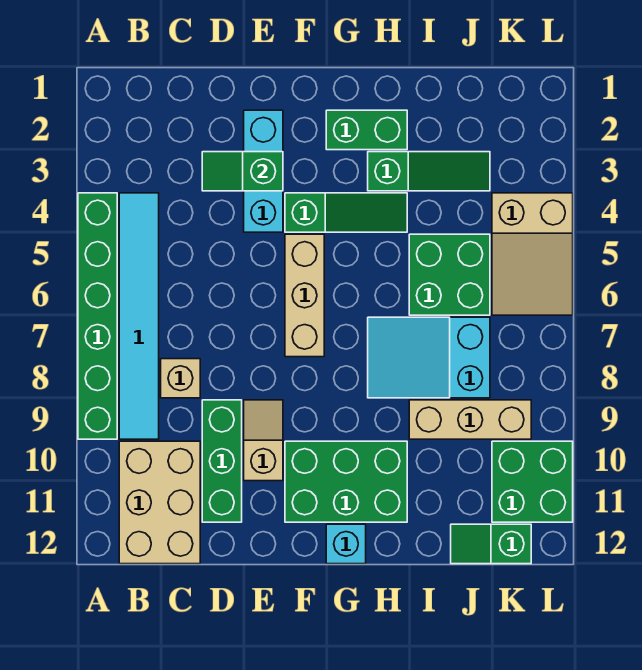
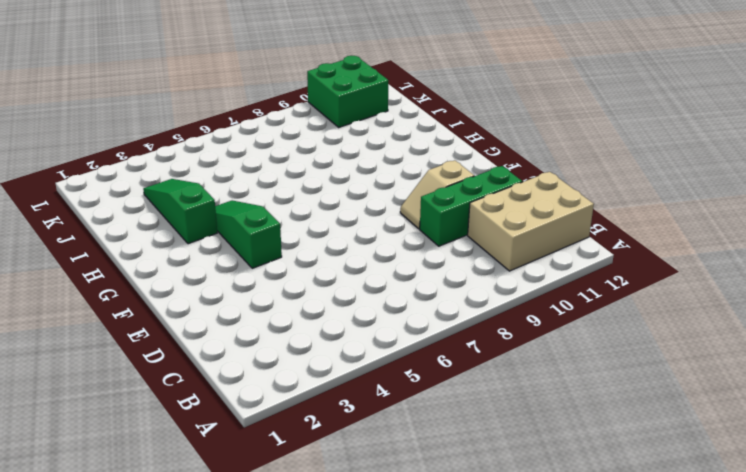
none -> green 1x6 brick [78,193,117,439]
none -> cyan 1x6 tile [119,193,159,439]
none -> tan 1x1 brick [161,359,200,398]

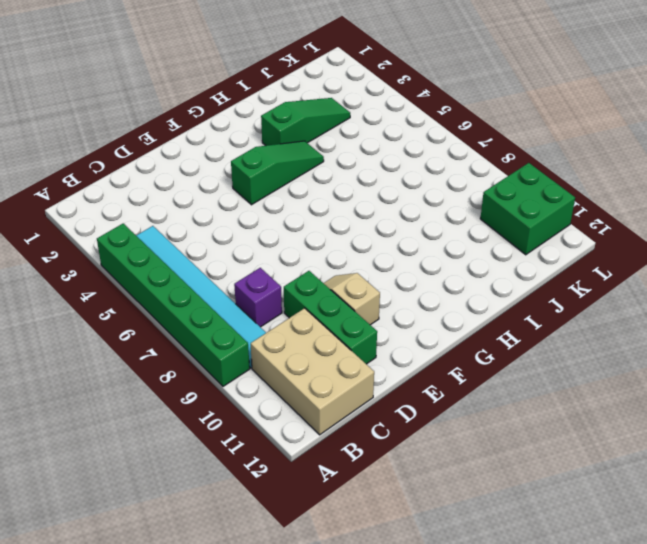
purple 1x1 brick [234,268,282,327] -> tan 1x1 brick [161,359,200,398]
none -> cyan 1x3 brick [244,110,283,232]
none -> tan 1x3 brick [285,234,324,357]
none -> green 2x3 brick [285,441,407,522]

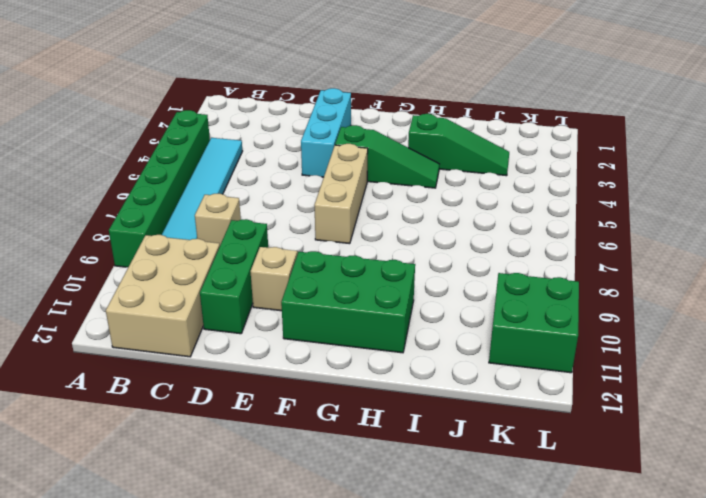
none -> green 1x2 brick [326,110,407,150]
none -> cyan 1x1 brick [326,524,366,564]
none -> cyan 2x3 slope [368,317,490,398]

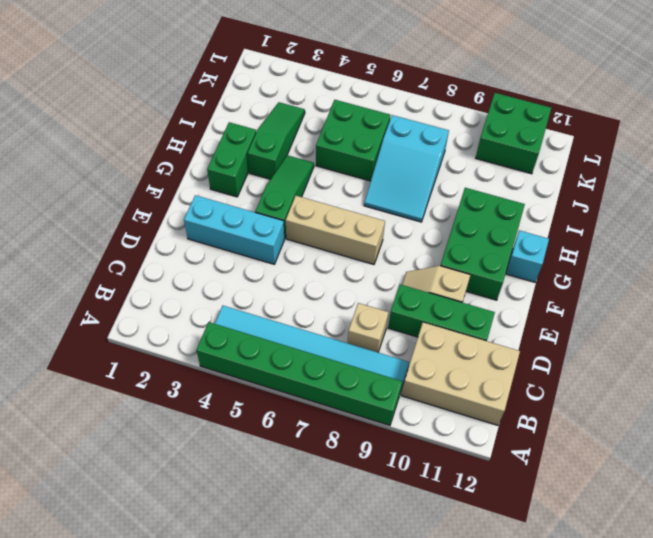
none -> tan 1x3 brick [409,400,531,439]
none -> green 1x2 slope [451,524,531,564]
none -> tan 2x3 slope [492,193,573,315]

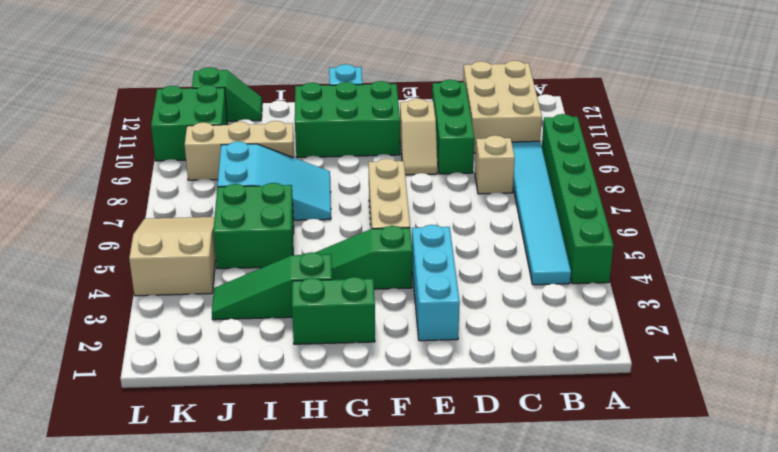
none -> green 1x2 slope [202,152,283,191]

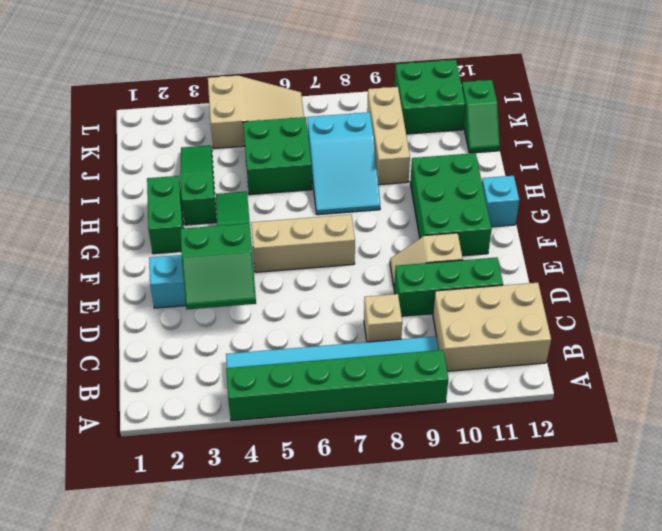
green 2x2 slope [180,223,256,309] -> green 1x2 slope [202,152,283,191]

